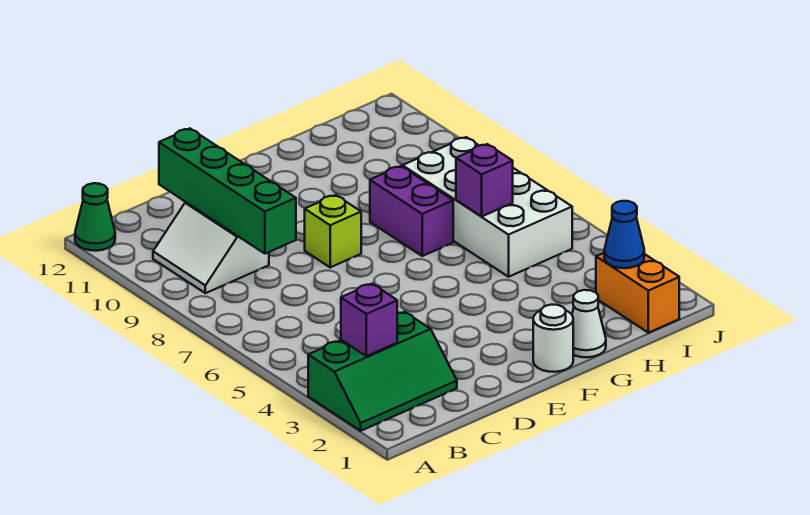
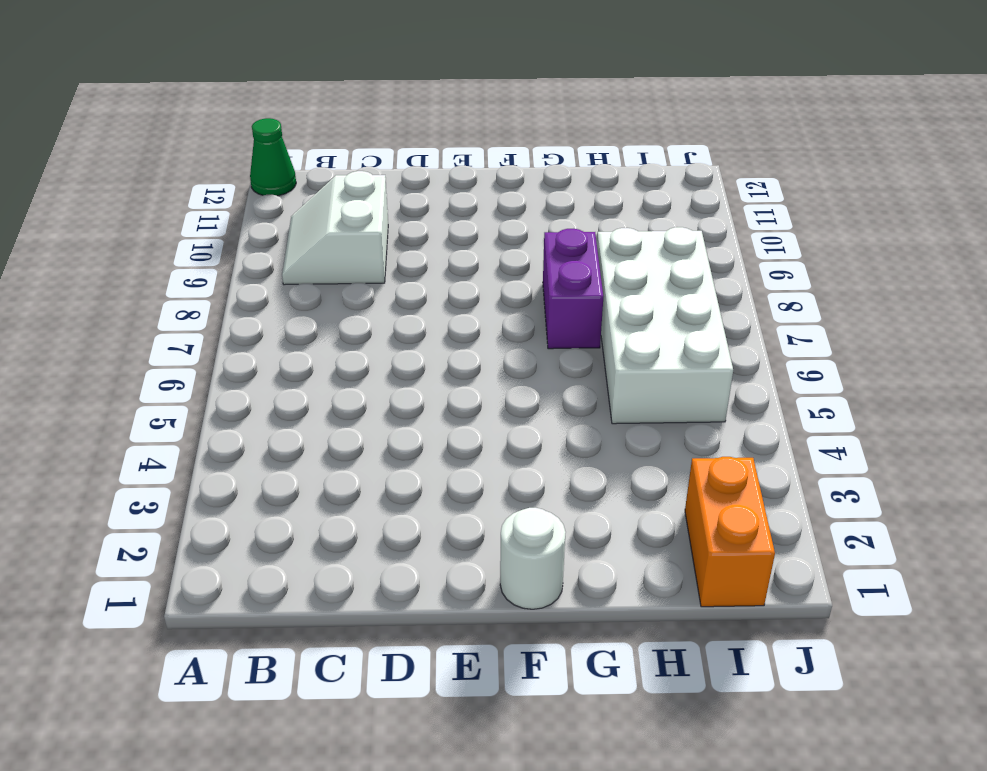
none -> green 2x3 slope [308,312,457,431]
none -> lime 1x1 brick [305,195,361,267]
none -> white 1x1 cone [572,290,606,357]

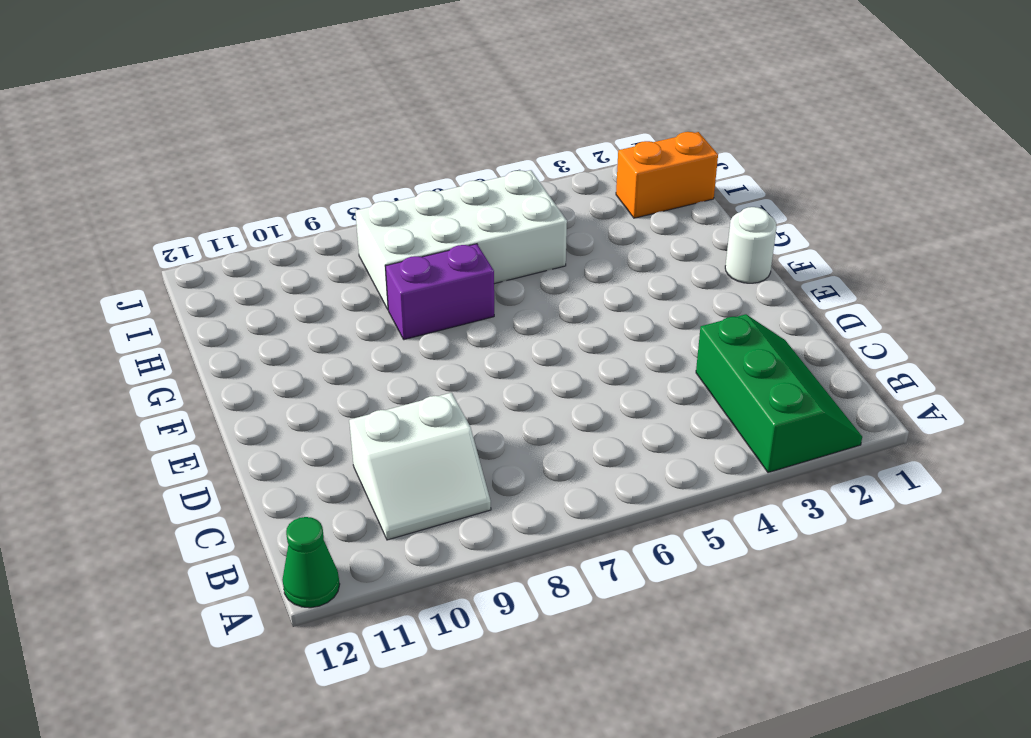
none -> lime 1x1 brick [305,195,361,267]
none -> white 1x1 cone [572,290,606,357]
none -> purple 1x1 brick [341,284,397,356]

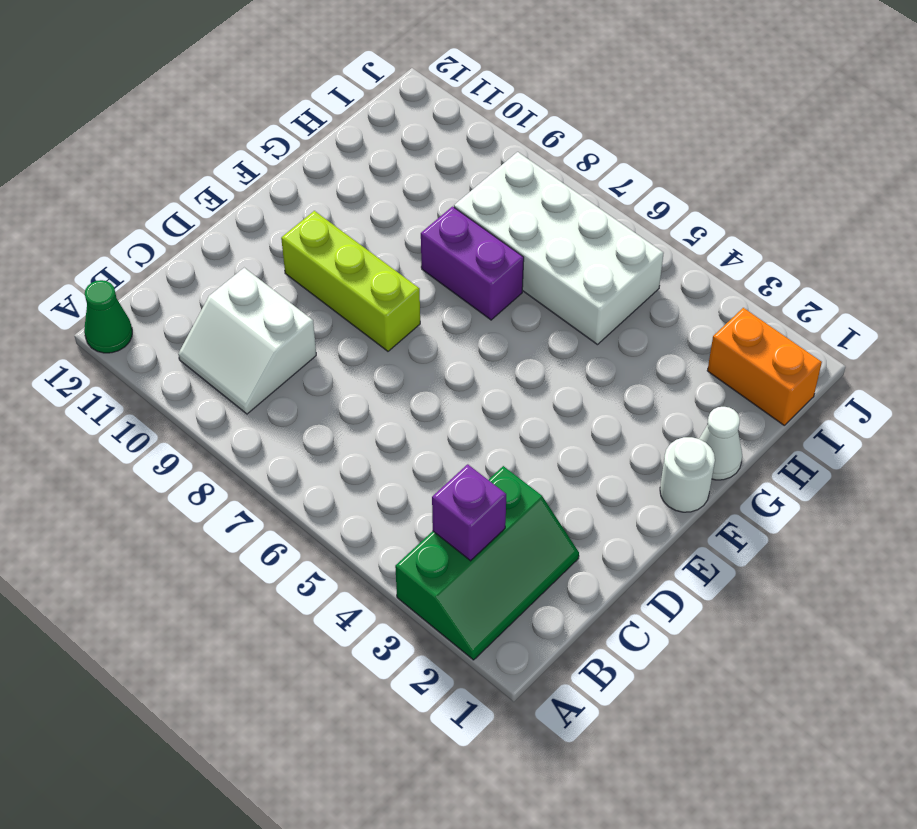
lime 1x3 brick [281,211,420,351] -> lime 1x1 brick [305,195,361,267]
none -> green 1x4 brick [159,129,296,254]
none -> purple 1x1 brick [456,144,513,217]
none -> blue 1x1 cone [604,201,644,268]

